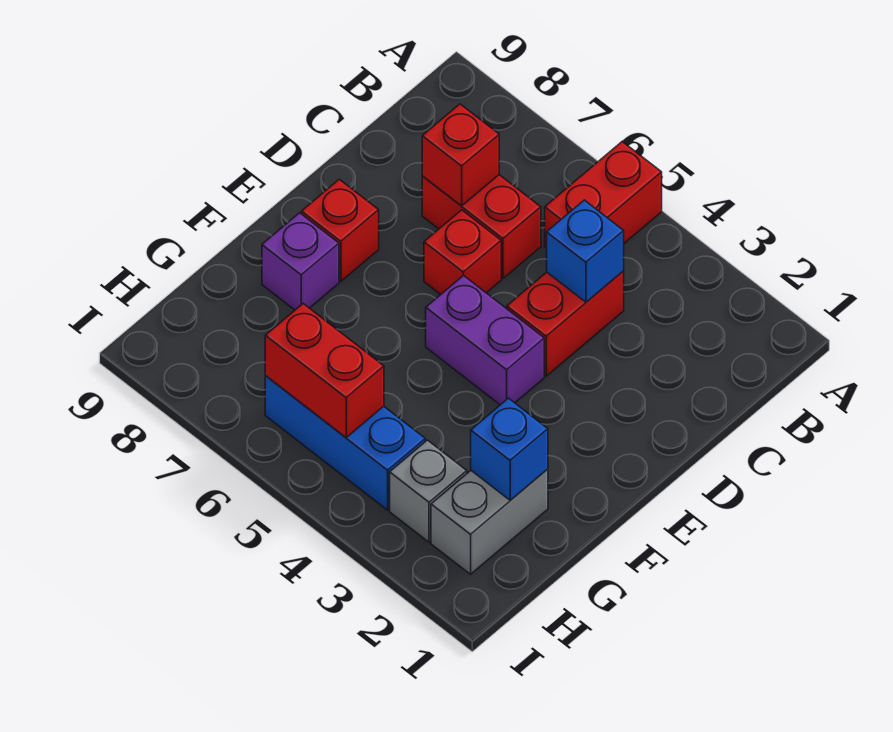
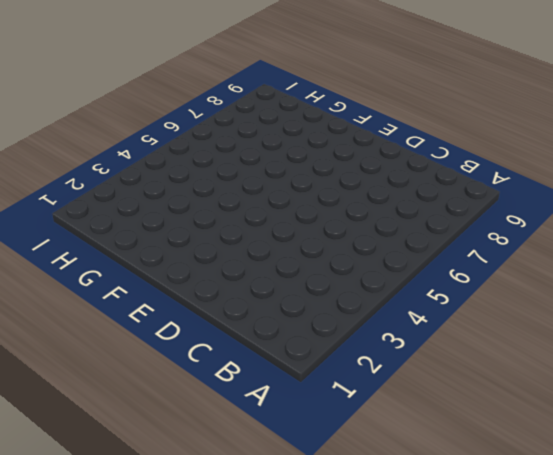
none -> red 1x2 brick [545,142,662,248]
none -> red 1x2 brick [507,271,624,376]
none -> red 1x2 brick [422,175,541,278]

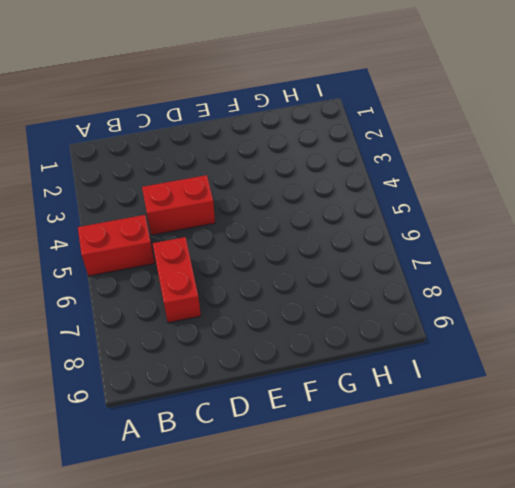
none -> red 1x1 brick [424,210,501,295]
none -> purple 1x2 brick [426,275,544,405]
none -> red 1x1 brick [302,179,379,281]

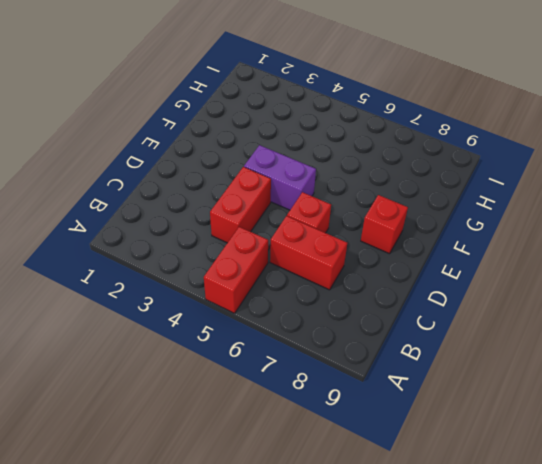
none -> purple 1x1 brick [262,213,339,310]
none -> grey 1x2 brick [431,469,548,574]
none -> grey 1x1 brick [390,440,467,542]

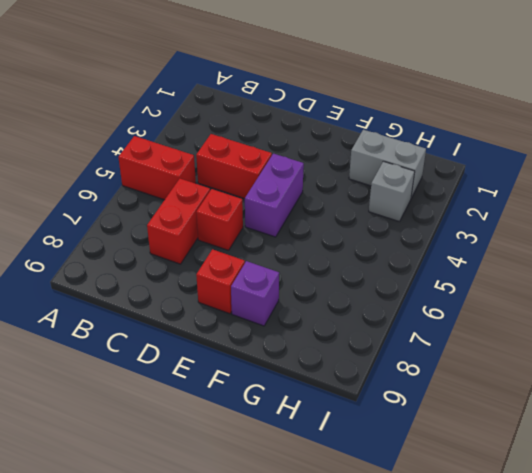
none -> blue 1x3 brick [265,376,425,510]
none -> blue 1x1 brick [547,200,624,302]
none -> red 1x1 brick [422,104,499,206]

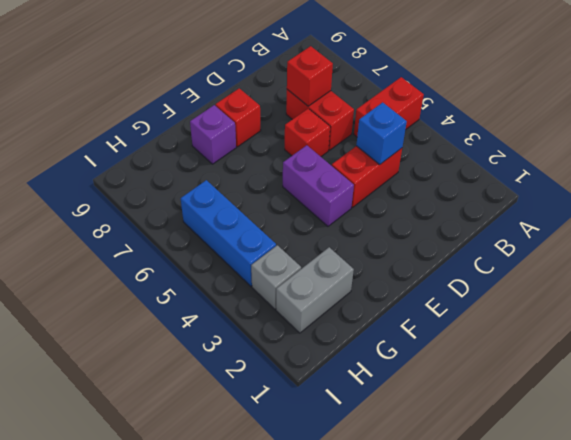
none -> blue 1x1 brick [471,398,548,500]
none -> red 1x2 brick [265,304,384,437]

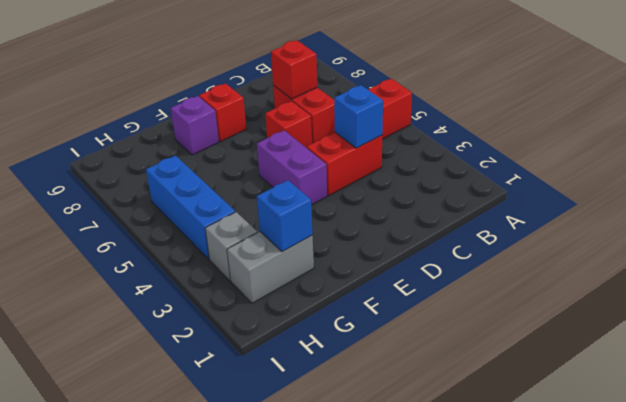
none -> red 1x2 brick [265,304,384,437]

